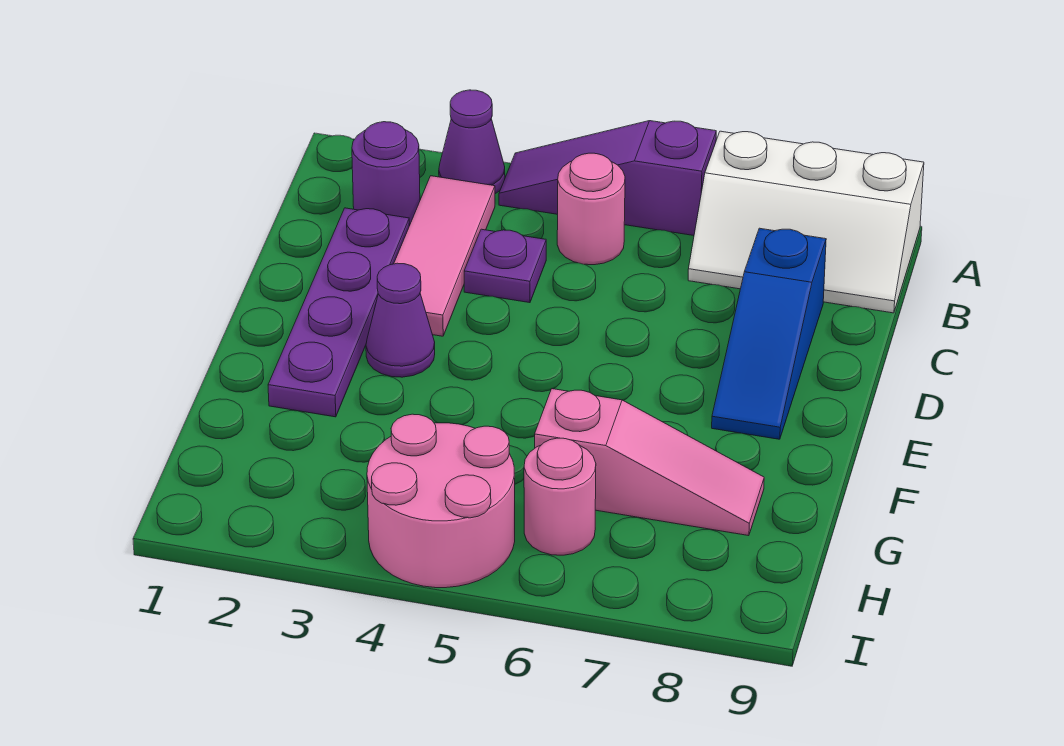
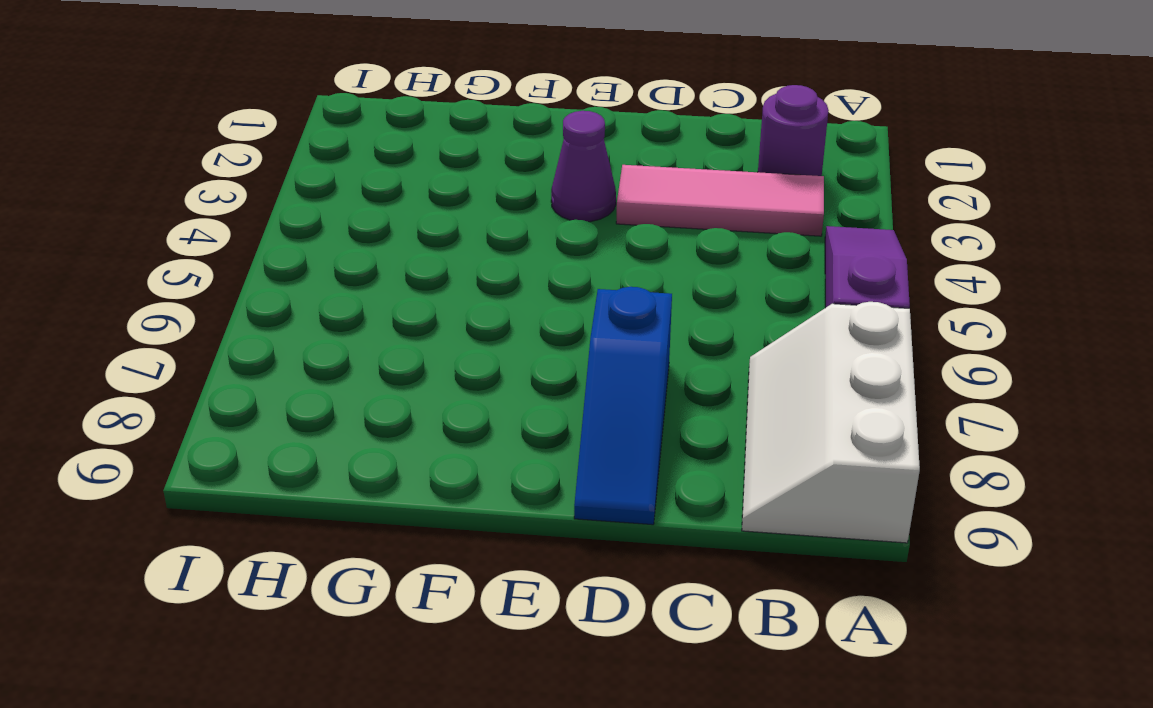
blue 1x3 slope [574,287,672,525] -> blue 1x3 slope turned to [712,228,826,439]
none -> purple 1x1 cone [439,90,505,194]
none -> pink 1x1 round brick [557,153,625,265]
none -> purple 1x4 plate [268,208,409,417]

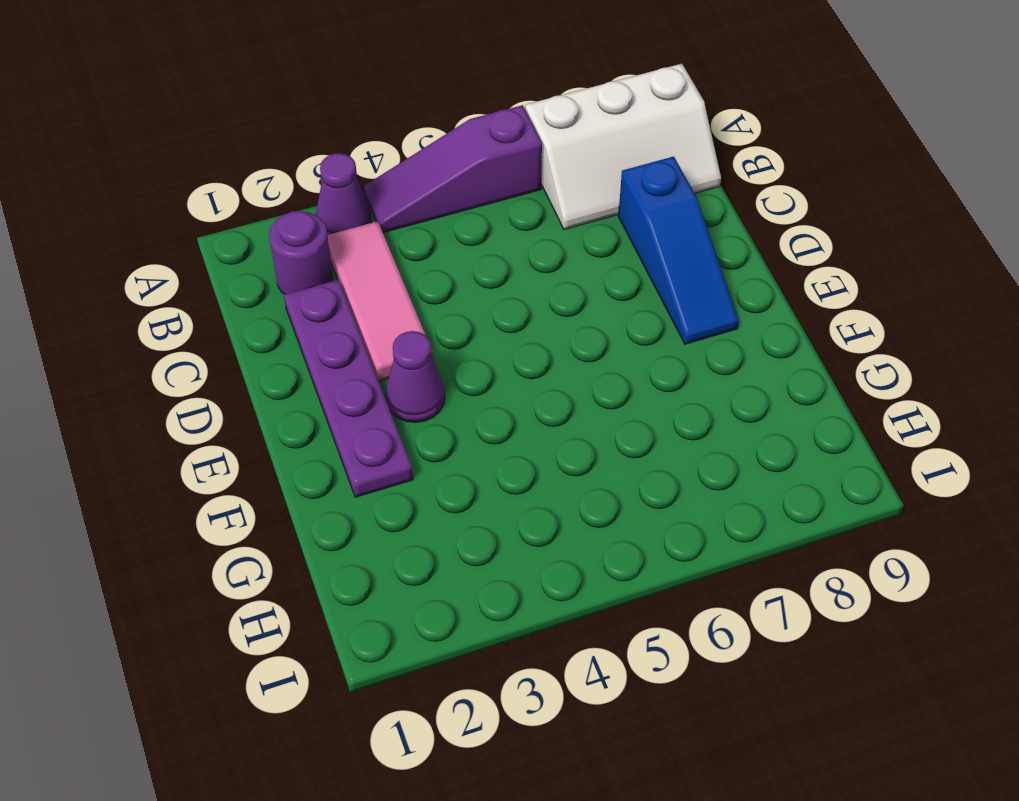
none -> pink 1x1 round brick [557,153,625,265]
none -> purple 1x1 plate [464,229,546,303]
none -> pink 1x3 slope [535,389,764,536]

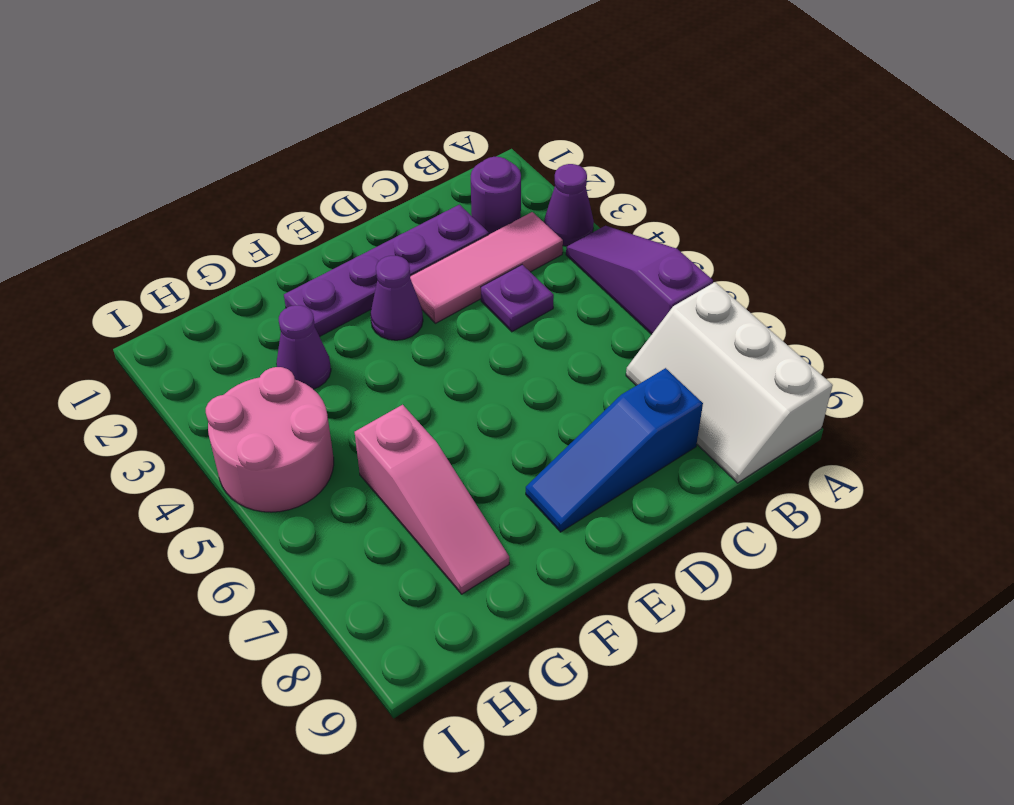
purple 1x1 cone [276,305,331,389] -> none
none -> pink 1x1 round brick [557,153,625,265]
none -> pink 1x1 round brick [524,438,596,555]

